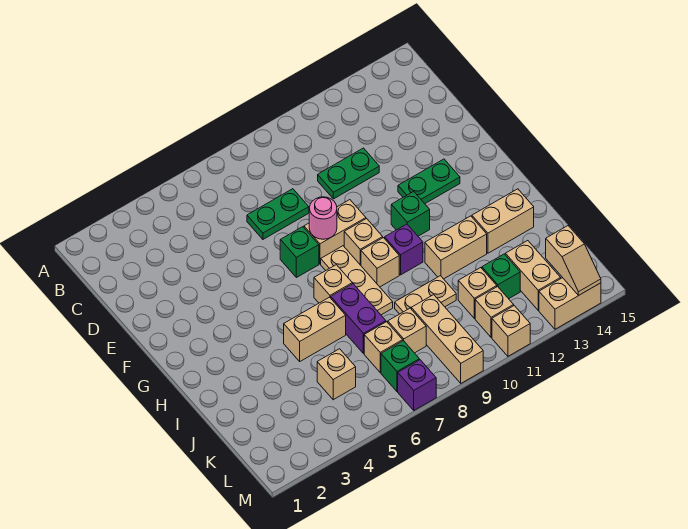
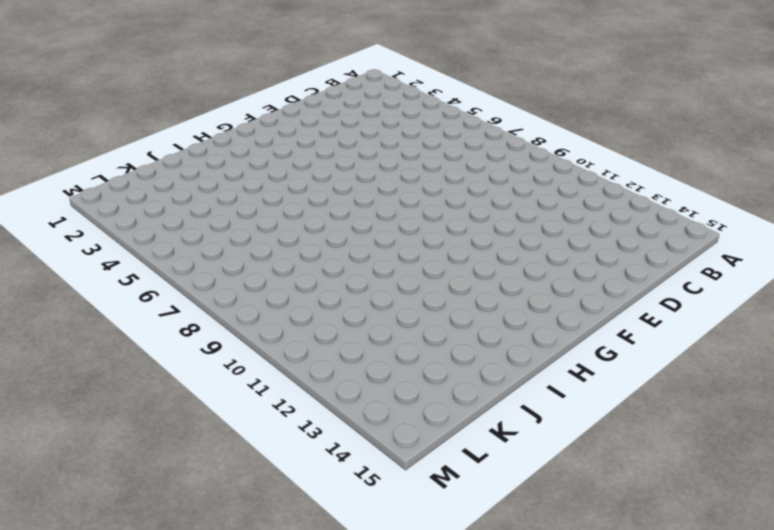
none -> green 1x2 plate [247,189,309,239]
none -> green 1x2 plate [318,148,379,199]
none -> green 1x1 brick [280,227,319,278]
none -> tan 1x2 brick [304,200,366,264]

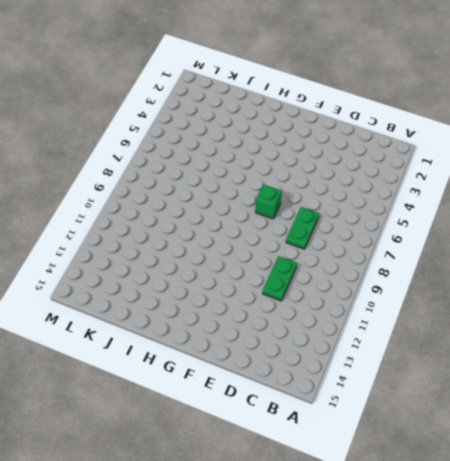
none -> tan 1x2 brick [304,200,366,264]
none -> green 1x2 plate [398,159,460,204]
none -> tan 1x3 plate [321,246,393,315]
none -> tan 1x1 brick [344,219,383,265]

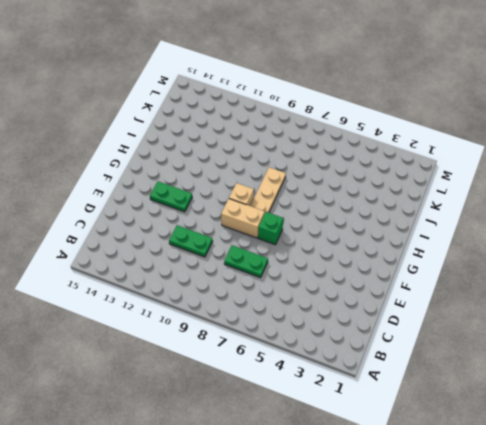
none -> green 1x1 brick [391,192,430,236]
none -> tan 1x1 brick [314,265,352,303]
none -> tan 1x1 brick [361,238,399,287]
none -> purple 1x1 brick [385,224,423,275]

